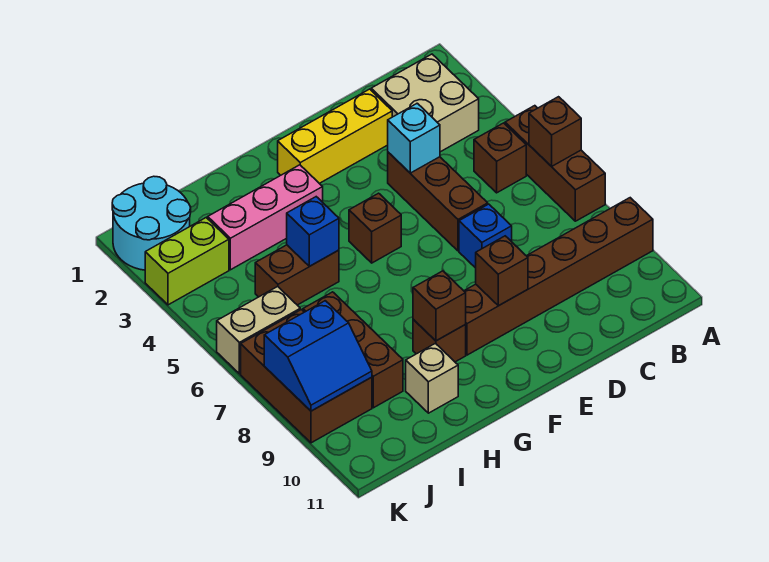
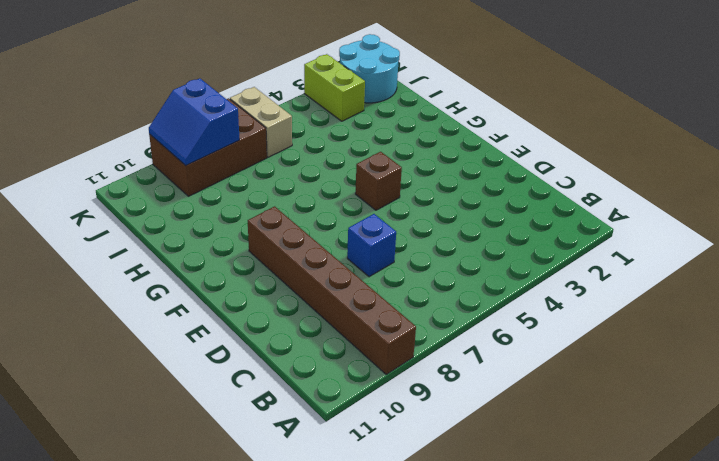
none -> brown 1x3 brick [505,106,605,221]
none -> tan 2x2 brick [371,54,479,152]
none -> brown 1x1 brick [474,123,526,193]

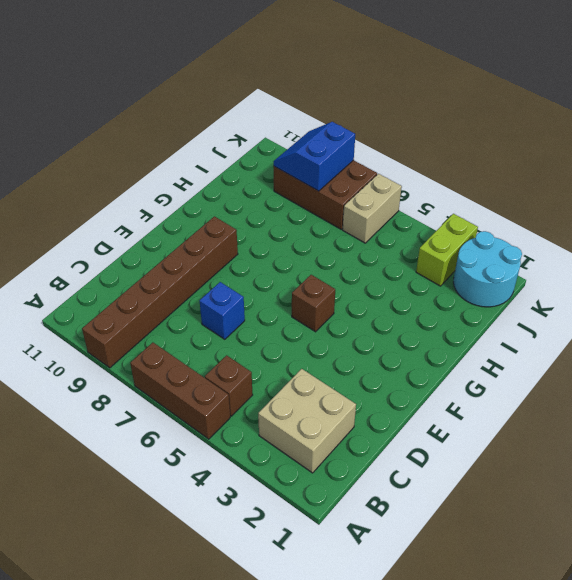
none -> yellow 1x3 brick [278,89,392,183]
none -> brown 1x3 brick [388,152,488,251]
none -> pink 1x3 brick [208,165,323,270]

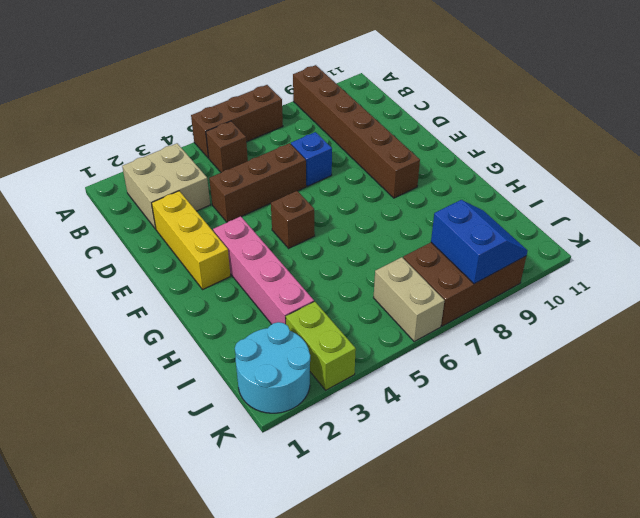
pink 1x4 brick [213,216,314,324] -> pink 1x3 brick [208,165,323,270]
none -> brown 1x1 brick [413,320,466,362]
none -> brown 1x2 brick [255,245,339,305]
none -> tan 1x1 brick [406,343,458,413]

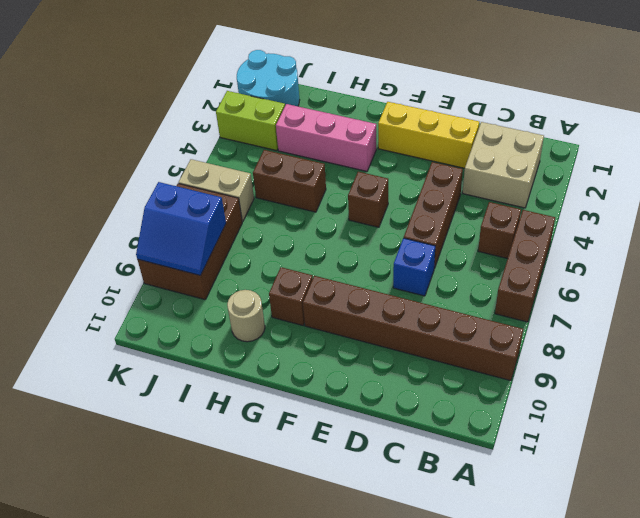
tan 1x1 round brick [227,290,265,342] -> tan 1x1 brick [406,343,458,413]
none -> brown 1x3 brick [303,292,403,408]
none -> brown 1x1 brick [529,97,581,166]
none -> cyan 1x1 brick [388,103,440,173]

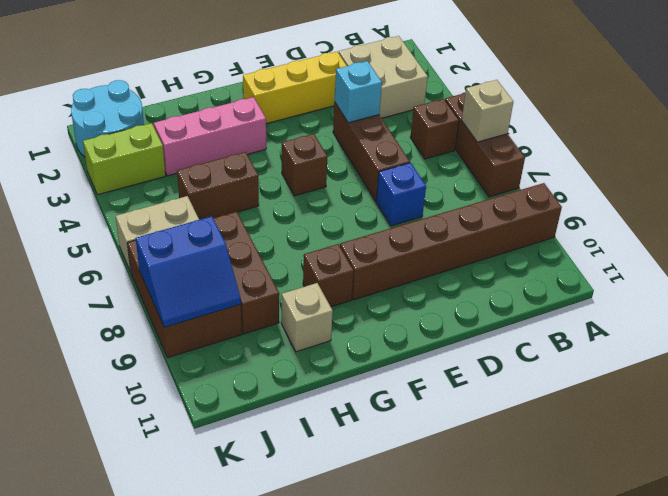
tan 1x1 brick [462,80,513,142] -> brown 1x1 brick [529,97,581,166]
none -> brown 1x1 brick [476,236,528,306]
none -> brown 1x1 brick [413,271,466,341]
none -> blue 1x1 brick [287,197,339,266]

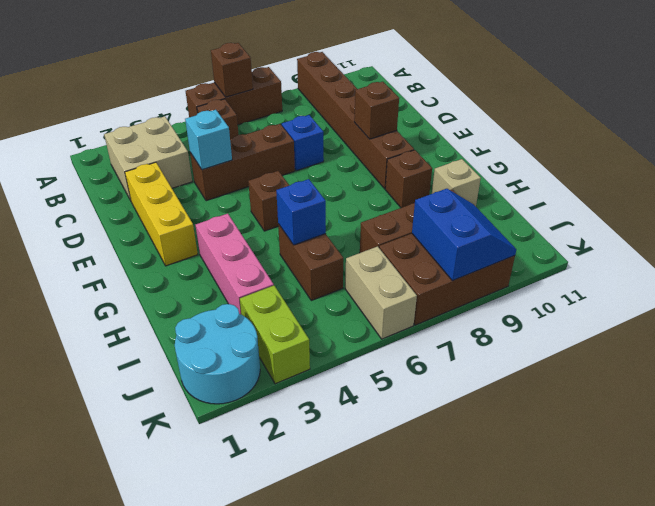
none -> brown 1x1 brick [413,271,466,341]

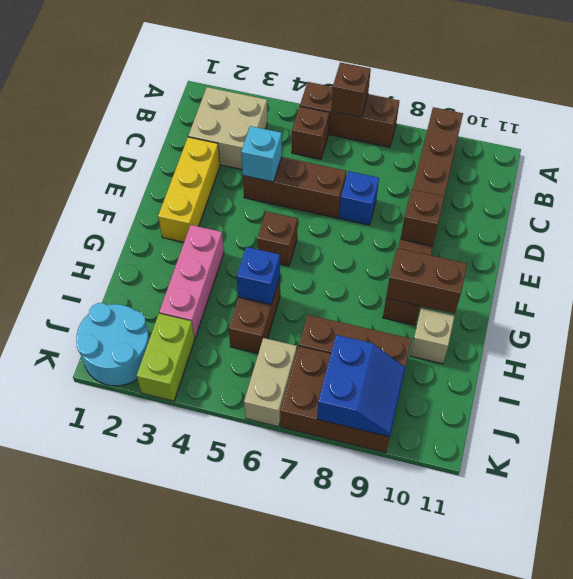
brown 1x2 brick [386,248,467,314] -> brown 1x1 brick [413,271,466,341]

